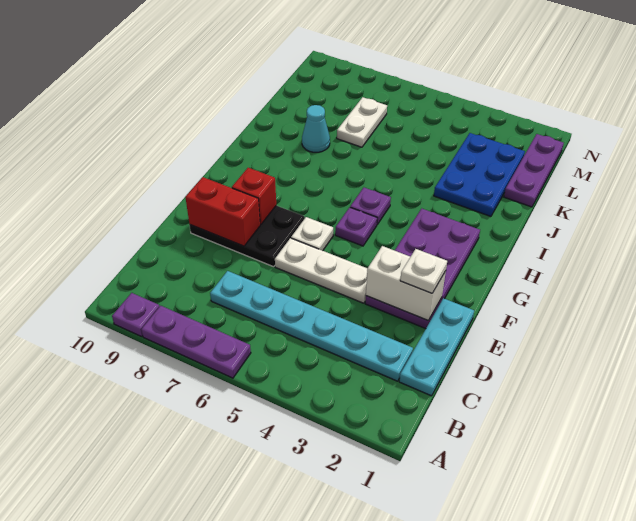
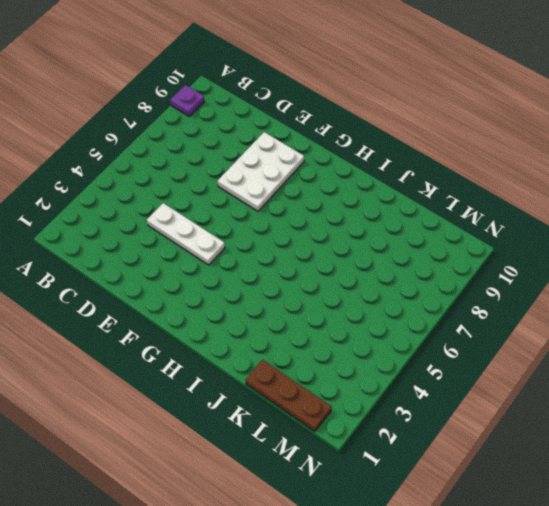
white 1x3 plate [147,203,225,265] -> white 1x3 plate turned to [275,238,367,303]
white 2x3 plate [218,132,304,211] -> black 2x3 plate [190,206,305,267]
brown 1x3 plate [246,360,332,432] -> purple 1x3 plate [504,134,564,207]
none -> purple 1x3 plate [141,306,251,378]
none -> cyan 1x3 plate [399,298,474,396]
none -> cyan 1x6 plate [210,271,413,381]

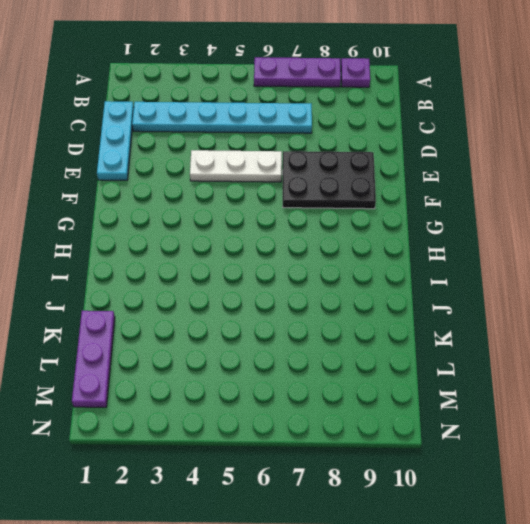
none -> purple 2x4 plate [365,209,480,329]
none -> white 1x1 plate [291,217,333,251]
none -> purple 1x1 plate [335,207,377,246]

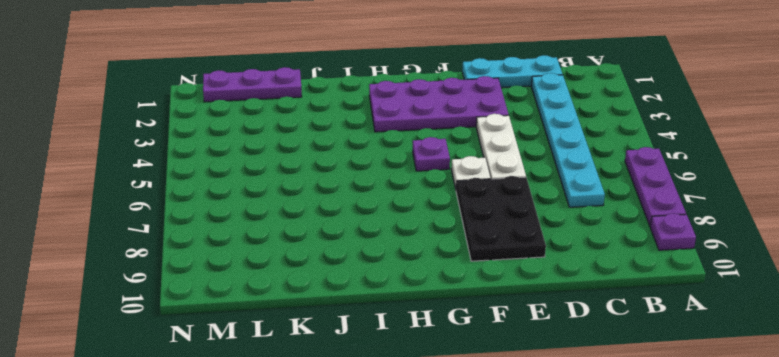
none -> purple 1x1 plate [350,188,391,225]
none -> blue 2x3 plate [434,133,525,216]
none -> cyan 1x1 cone [302,105,330,152]

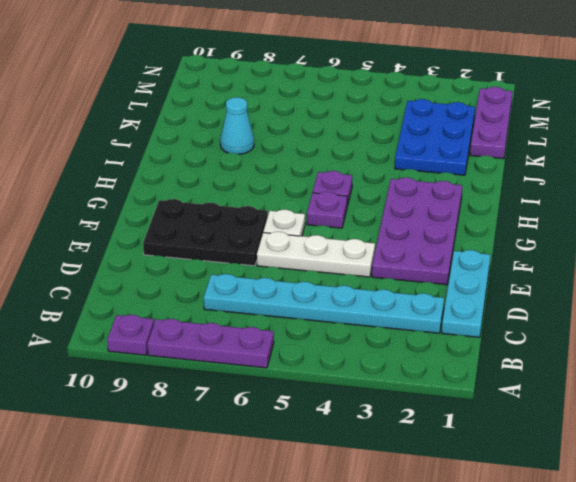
none -> white 1x2 plate [337,97,387,147]
none -> white 1x2 brick [366,246,446,321]
none -> red 1x2 brick [185,177,260,246]

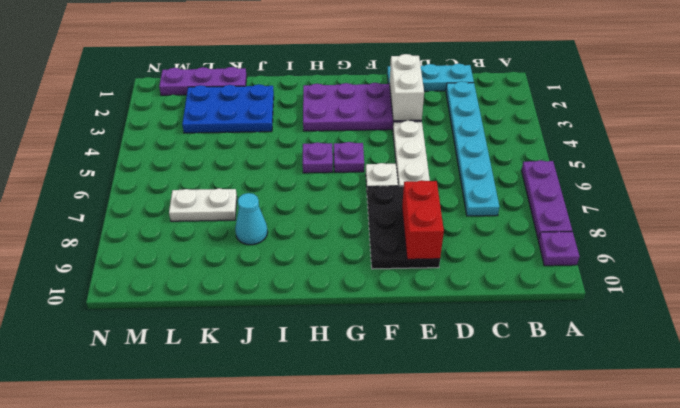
none -> red 1x1 brick [232,168,276,225]
none -> white 1x1 plate [400,249,447,293]

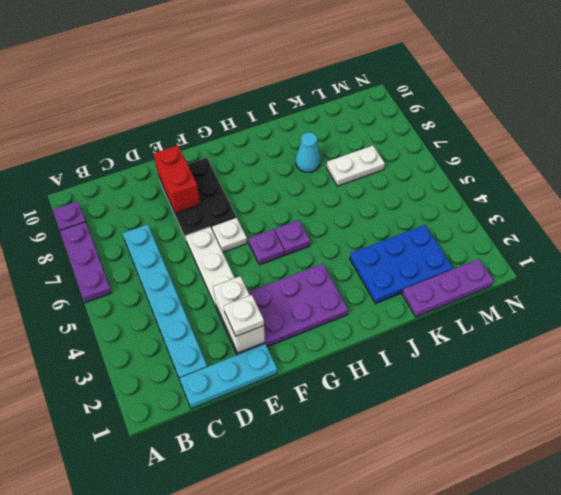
none -> red 1x1 brick [232,168,276,225]

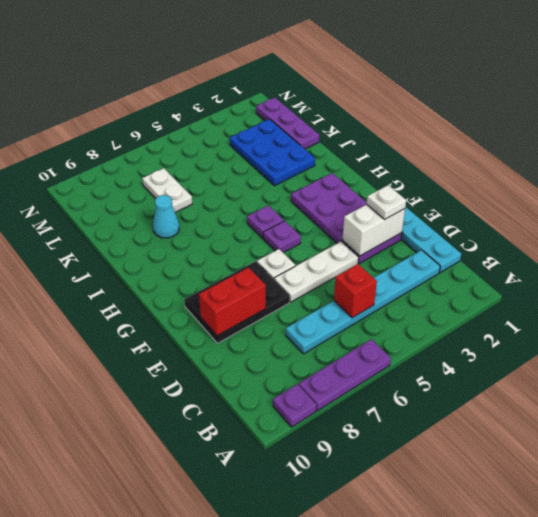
red 1x1 brick [334,264,377,318] -> red 1x1 brick moved to [232,168,276,225]

